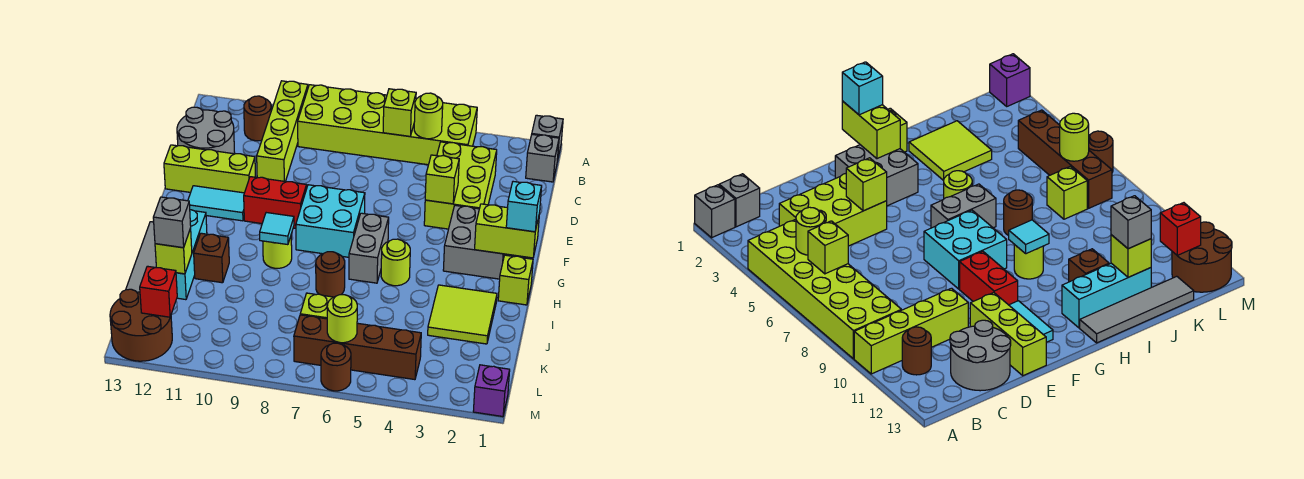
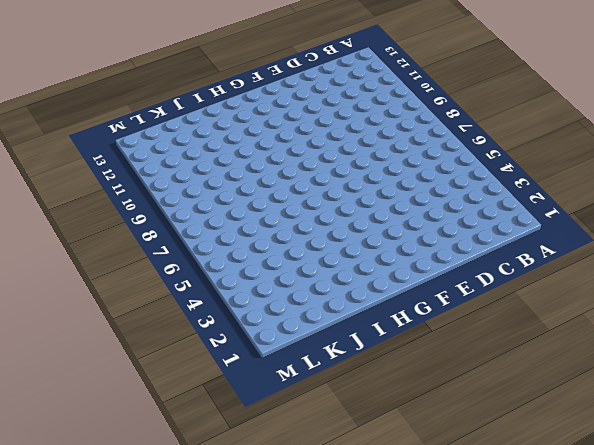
none -> grey 1x1 brick [532,115,563,161]
none -> lime 2x6 brick [298,85,477,165]
none -> lime 1x4 brick [257,81,308,182]
none -> grey 1x1 brick [526,135,559,182]

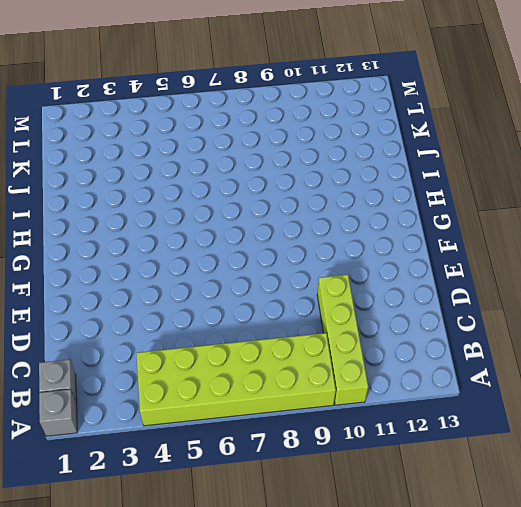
none -> brown 1x1 round brick [244,96,271,141]
none -> lime 2x3 brick [424,142,497,229]
none -> grey 2x2 round brick [177,107,235,154]
none -> lime 1x3 brick [164,145,255,193]

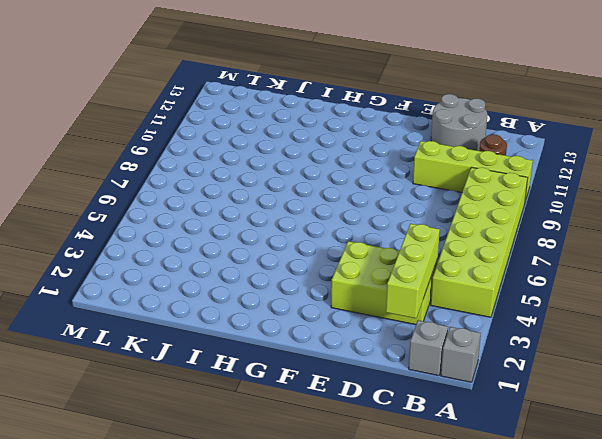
lime 1x3 brick [386,224,440,318] -> lime 1x3 brick moved to [164,145,255,193]
none -> grey 2x2 brick [443,205,507,279]
none -> cyan 2x2 brick [296,185,365,257]
none -> red 1x2 brick [244,177,307,228]
none -> cyan 1x2 tile [188,186,244,221]

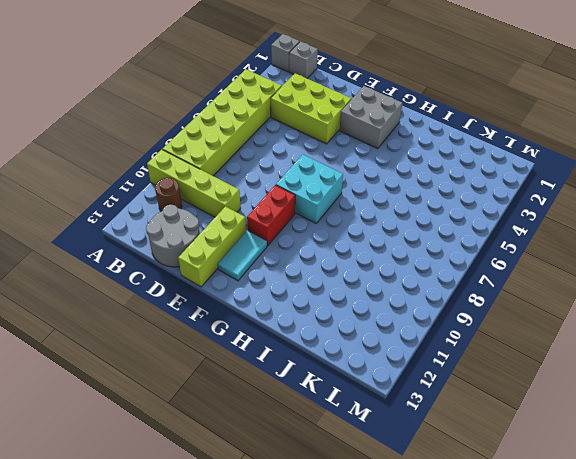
none -> grey 1x2 brick [349,213,389,283]
none -> lime 1x1 brick [498,255,533,305]
none -> lime 1x1 round brick [381,239,410,286]
none -> lime 1x1 round brick [263,237,292,268]

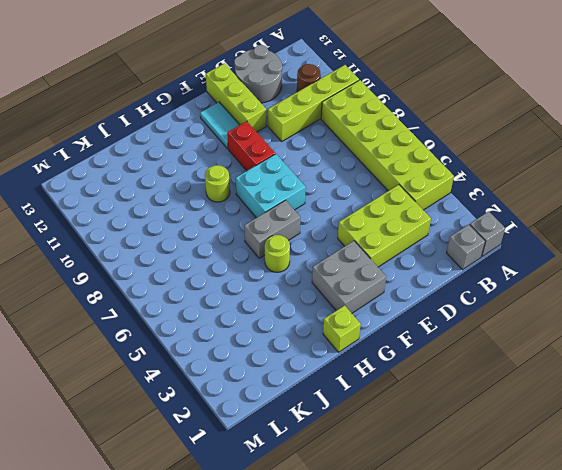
none -> cyan 1x3 brick [176,210,207,300]
none -> grey 1x4 tile [126,222,156,292]
none -> lime 2x2 tile [428,285,497,344]
none -> brown 1x1 round brick [316,252,345,297]

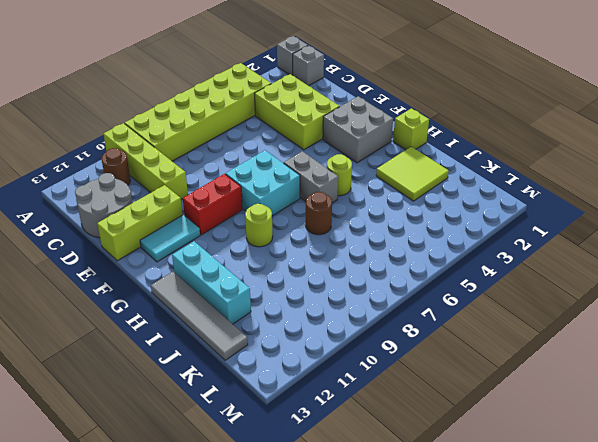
none -> brown 1x1 brick [194,233,229,283]
none -> lime 1x1 brick [300,293,333,319]
none -> brown 1x4 brick [294,315,421,380]
none -> brown 2x2 round brick [110,289,172,361]

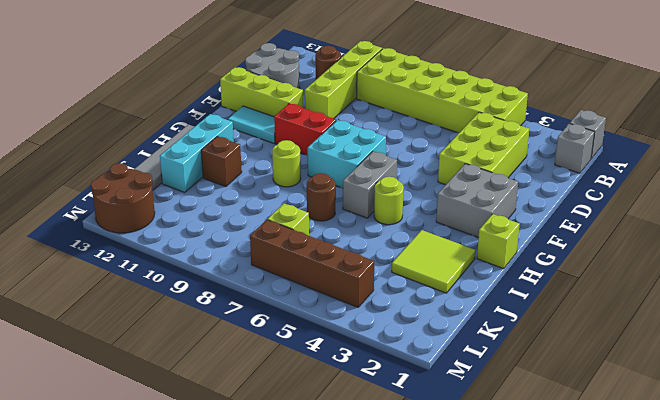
none -> purple 1x1 brick [473,365,510,417]
none -> brown 1x1 round brick [321,343,351,391]
none -> lime 1x1 round brick [414,93,443,139]
none -> lime 1x1 brick [383,89,416,136]

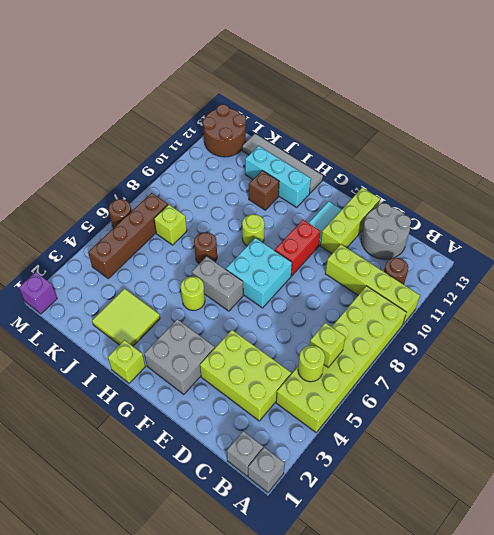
none -> lime 1x1 brick [425,155,459,204]
none -> lime 1x2 brick [475,204,540,258]
none -> cyan 1x1 tile [260,213,294,245]
none -> lime 1x1 brick [155,228,192,274]

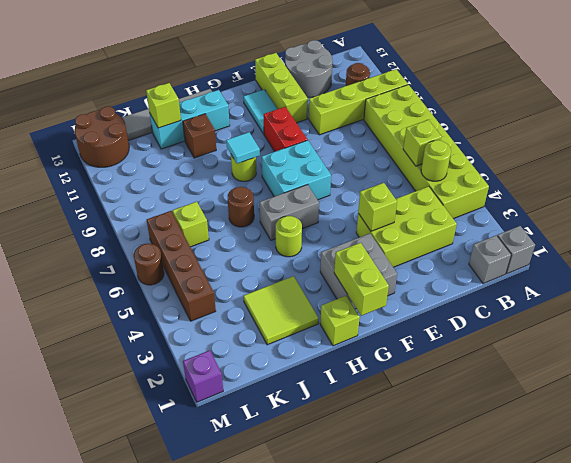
none -> lime 1x1 round brick [327,295,357,343]
none -> red 1x1 brick [140,266,177,317]
none -> cyan 1x1 brick [506,182,542,232]
none -> grey 1x1 brick [153,197,191,248]

